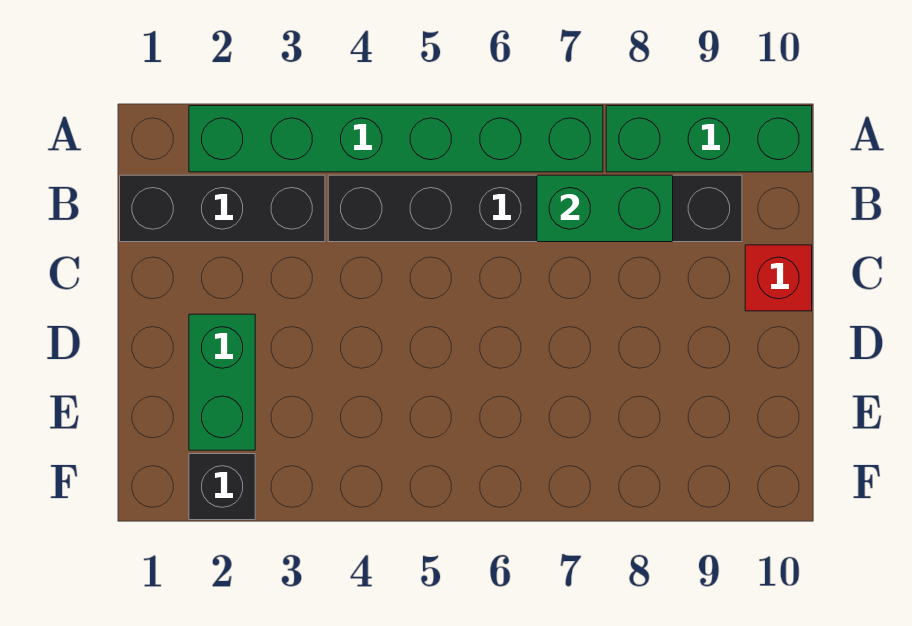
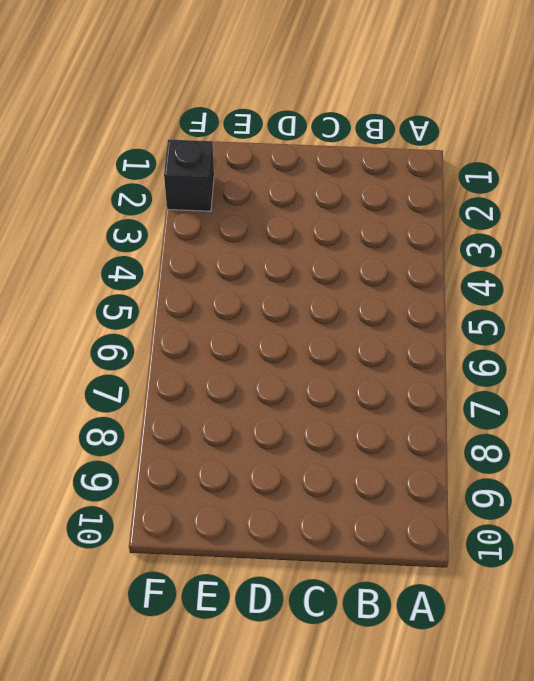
none -> green 1x6 brick [189,106,603,172]
none -> green 1x3 brick [606,106,812,172]

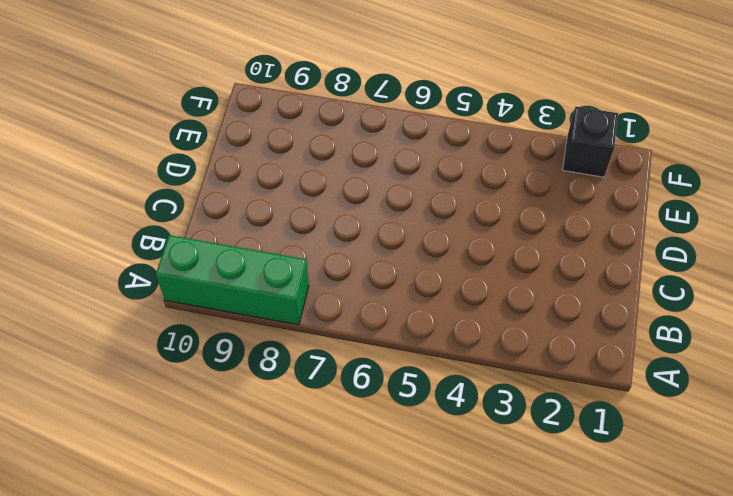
none -> green 1x6 brick [189,106,603,172]
none -> black 1x3 brick [120,175,325,242]

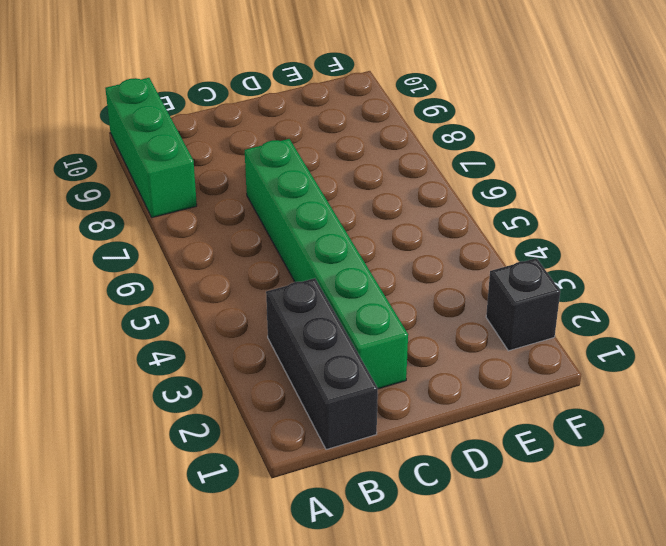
green 1x6 brick [245,139,408,389] -> green 1x6 brick moved to [189,106,603,172]
none -> black 1x6 brick [328,175,742,242]
none -> red 1x1 brick [745,245,812,311]

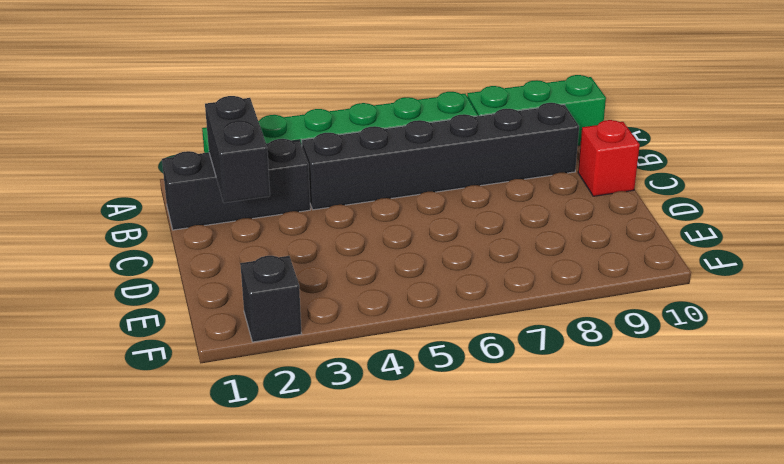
black 1x2 brick [205,96,270,203] -> none
none -> green 1x2 brick [189,314,255,450]
none -> green 1x2 brick [537,175,673,242]

